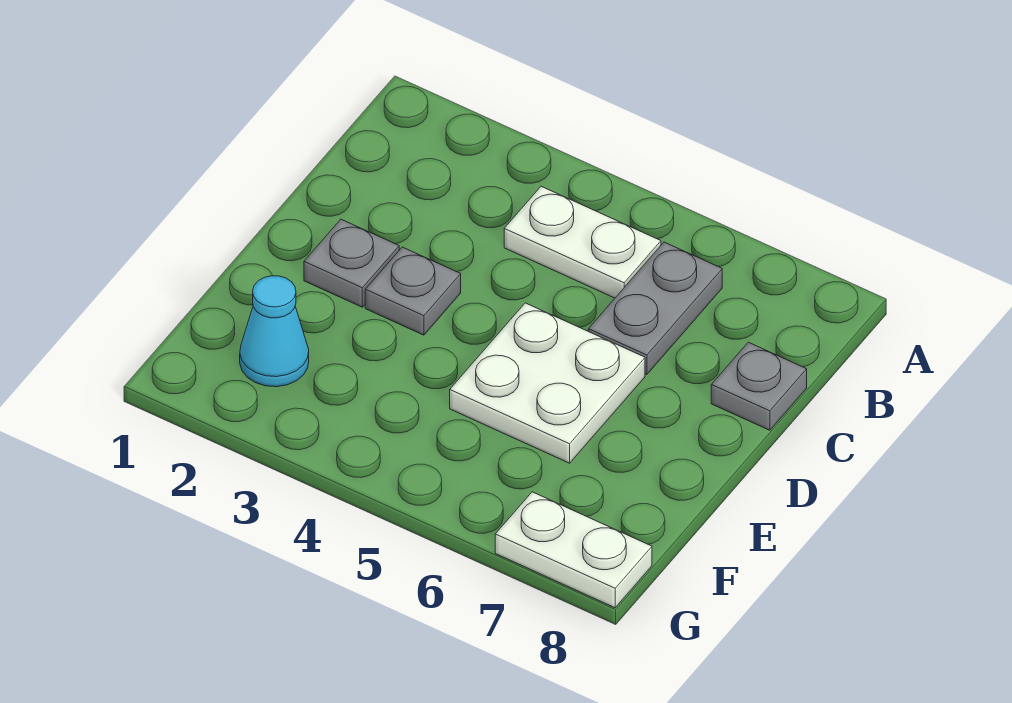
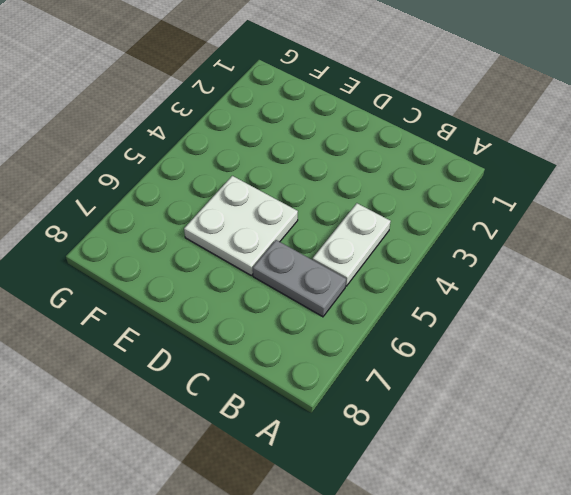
none -> grey 1x1 plate [711,342,807,430]
none -> grey 1x1 plate [304,219,399,307]

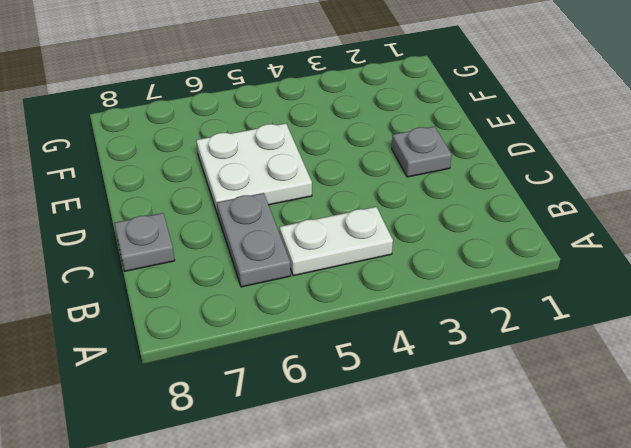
none -> grey 1x1 plate [365,247,461,335]
none -> cyan 1x1 cone [240,276,309,387]

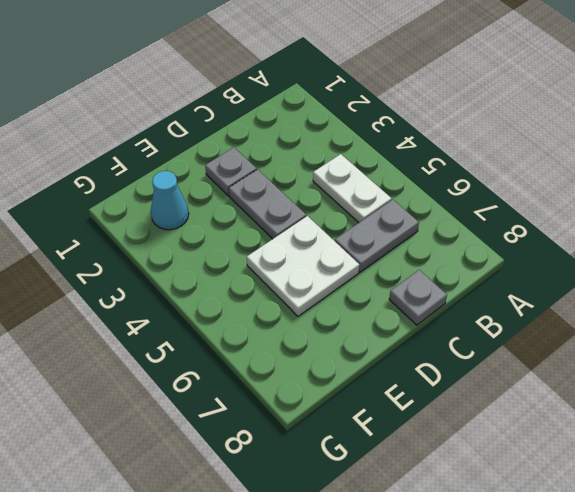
grey 1x2 plate [229,170,306,239] -> grey 1x1 plate [365,247,461,335]
none -> white 1x2 plate [495,492,652,608]

